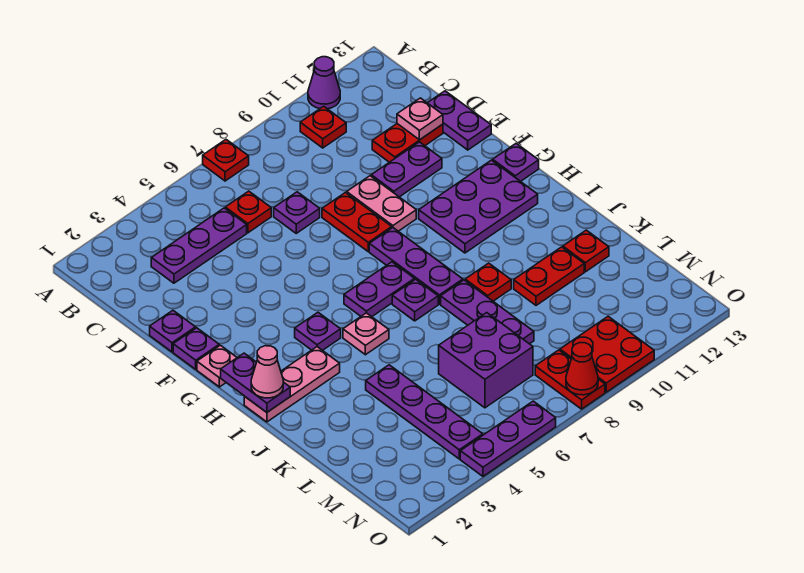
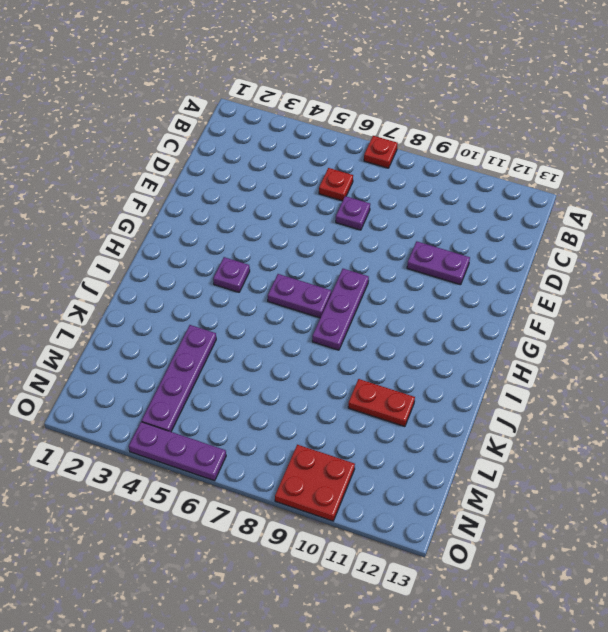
none -> purple 1x1 cone [308,57,340,109]
none -> red 1x1 plate [300,106,346,148]
none -> purple 1x3 plate [151,208,247,283]
none -> red 1x2 plate [372,124,443,162]

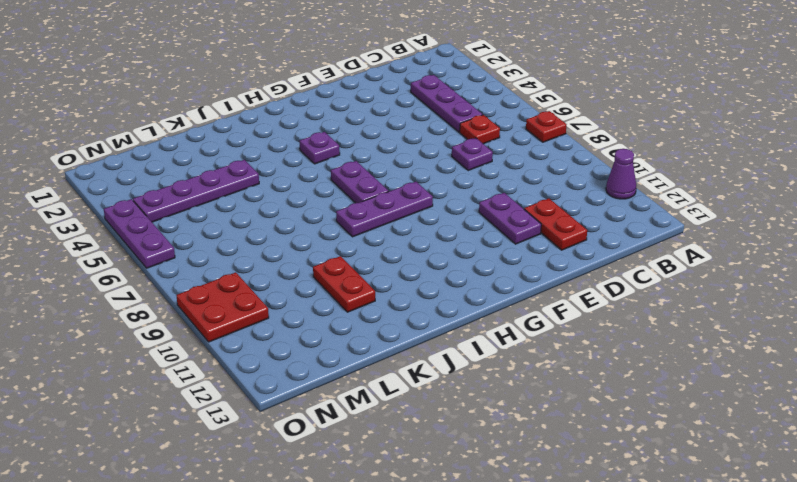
none -> red 1x1 plate [300,106,346,148]
none -> purple 1x2 plate [428,91,491,150]
none -> purple 1x1 plate [150,310,196,352]
none -> red 1x2 plate [322,193,392,252]

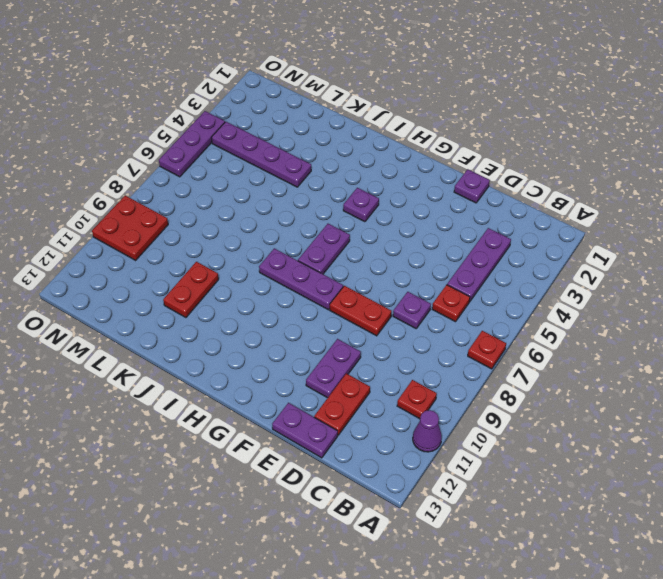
none -> pink 1x2 plate [347,176,416,231]
none -> purple 1x1 plate [173,328,219,369]
none -> pink 1x1 plate [197,345,237,387]
none -> purple 2x3 plate [419,160,538,253]

